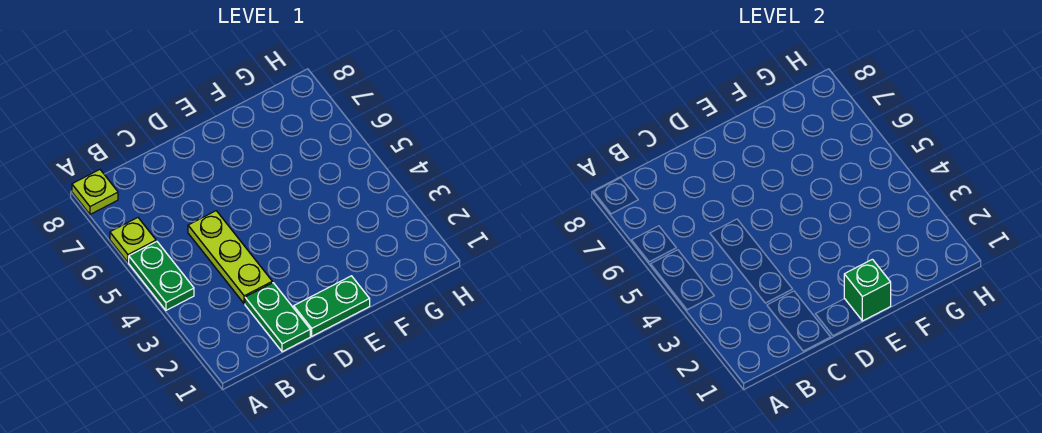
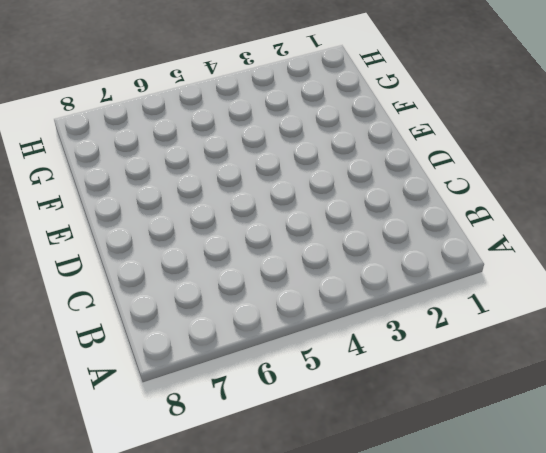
none -> green 1x2 plate [129,241,194,310]
none -> lime 1x1 plate [110,218,156,262]

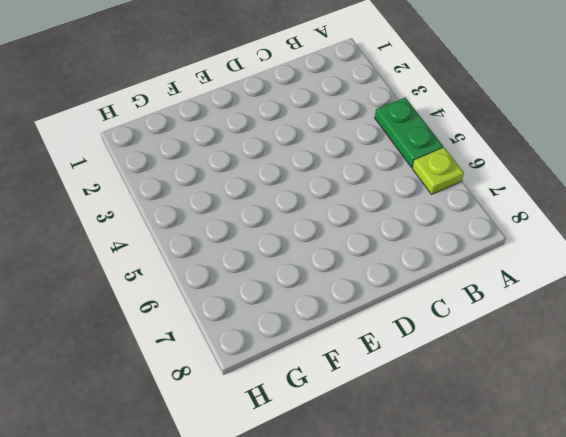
none -> lime 1x1 plate [72,170,118,214]
none -> green 1x2 plate [245,283,310,352]

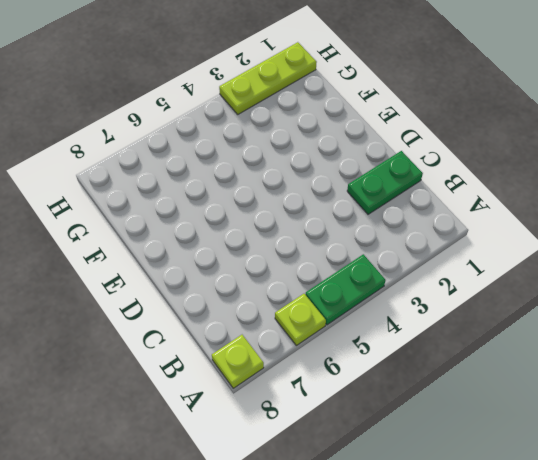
lime 1x3 plate [219,42,317,114] -> lime 1x3 plate moved to [188,211,272,304]
none -> green 1x2 plate [294,276,370,336]
none -> green 1x1 brick [844,259,891,321]

